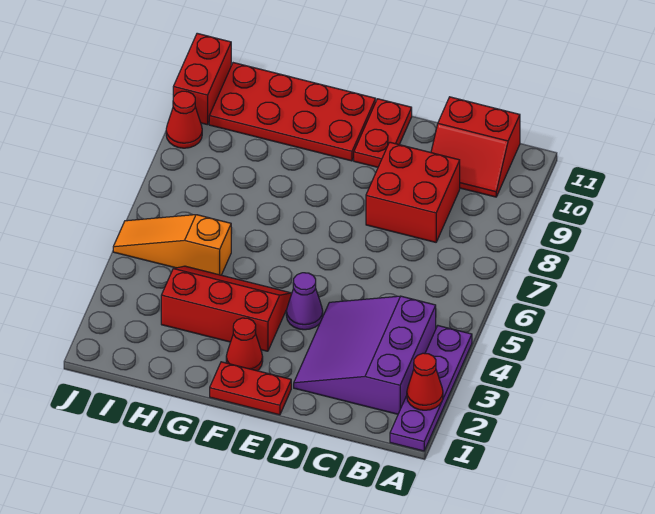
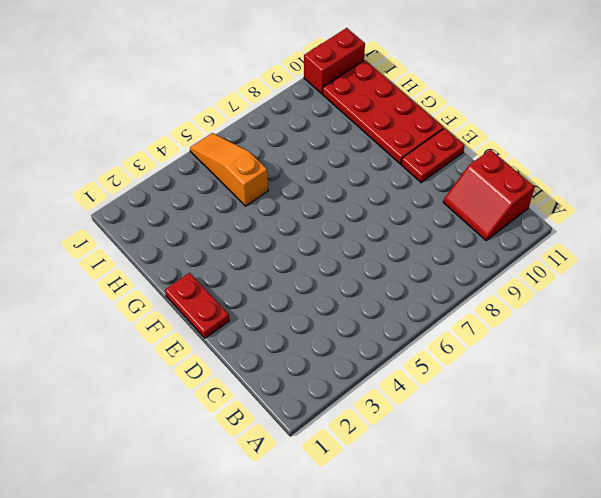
none -> purple 1x4 plate [390,326,472,451]
none -> purple 3x3 slope [294,296,436,414]
none -> red 2x2 brick [366,142,460,242]

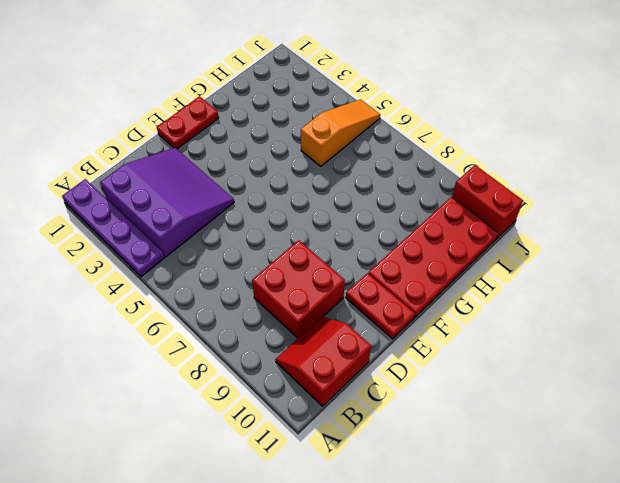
none -> purple 1x1 cone [286,273,323,330]
none -> red 1x1 cone [226,318,263,371]
none -> red 2x3 slope [161,266,291,351]

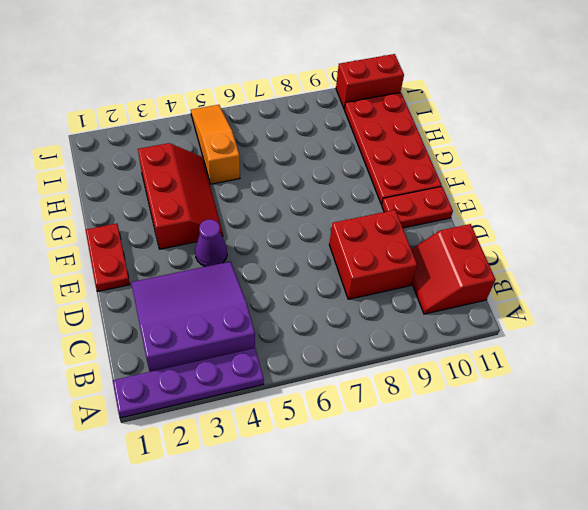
none -> red 1x1 cone [226,318,263,371]
none -> red 1x1 cone [166,91,202,148]
none -> red 1x1 cone [407,353,443,410]

